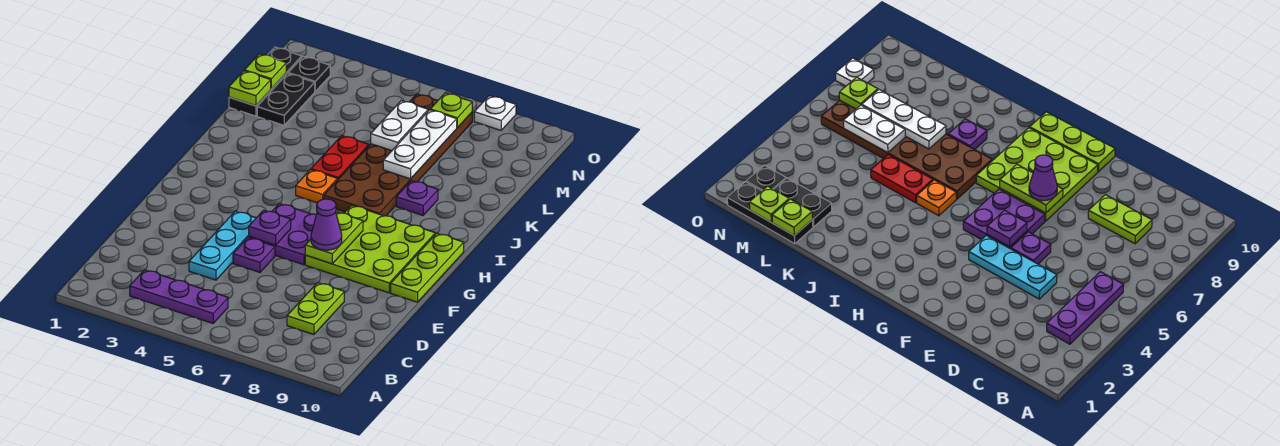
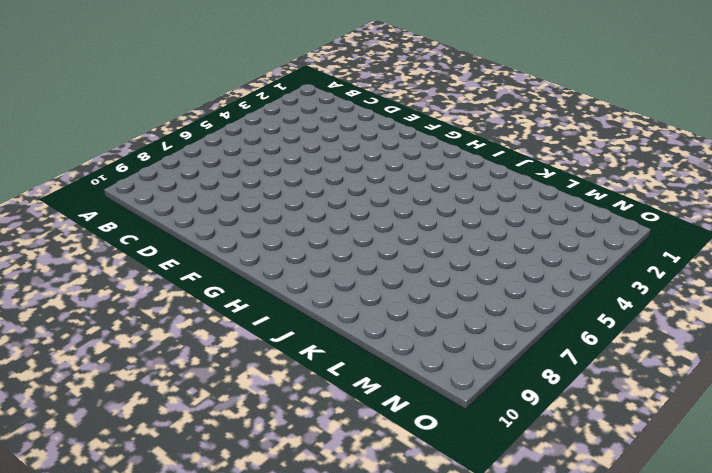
none -> purple 1x3 plate [130,270,228,323]
none -> lime 1x2 plate [287,283,344,335]
none -> cyan 1x3 plate [189,211,256,280]

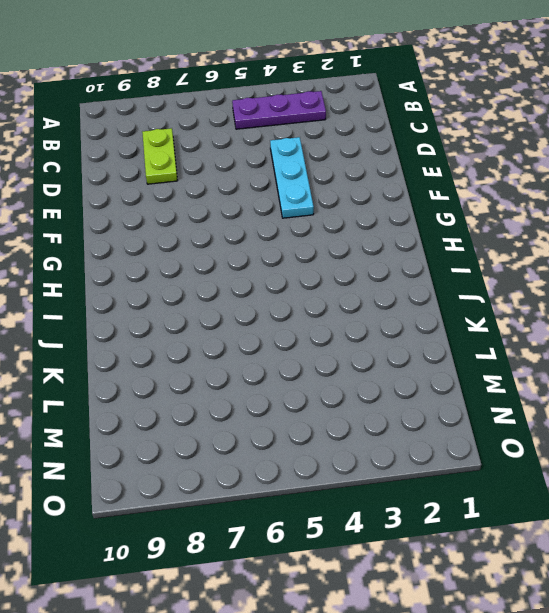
none -> purple 1x1 plate [233,238,275,272]
none -> purple 2x2 plate [249,203,316,265]
none -> lime 3x3 plate [305,205,435,293]

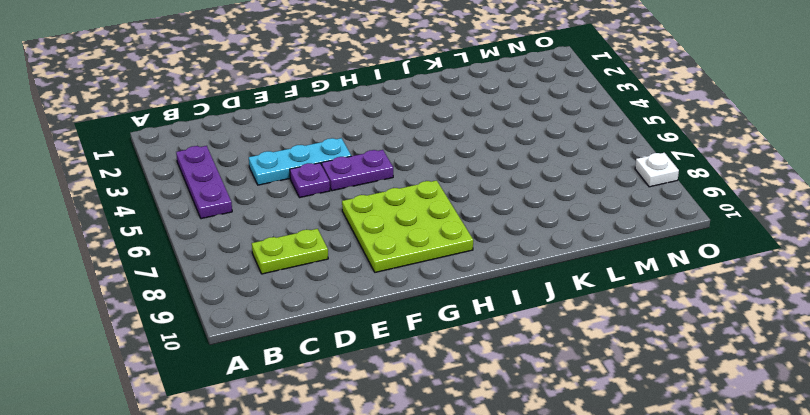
purple 1x2 plate [322,150,393,191] -> purple 2x2 plate [249,203,316,265]
none -> lime 1x3 plate [391,233,464,302]
none -> orange 1x1 plate [296,170,337,203]
none -> brown 2x6 plate [324,94,472,216]

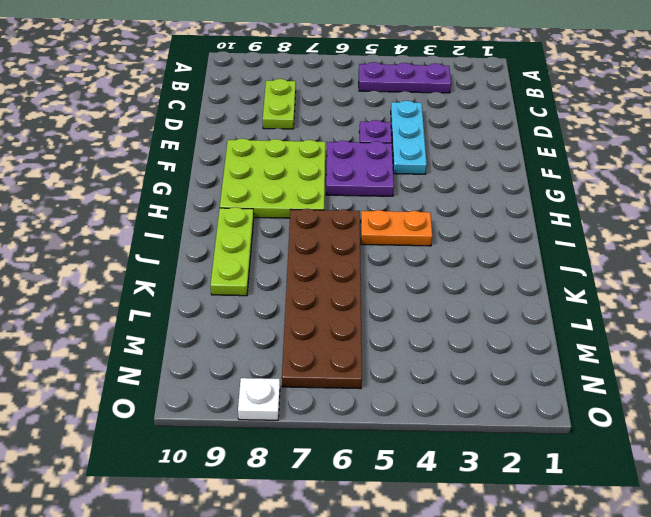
orange 1x2 plate [361,210,432,246] -> orange 1x1 plate [296,170,337,203]
lime 1x3 plate [210,207,254,296] -> lime 1x3 plate moved to [391,233,464,302]
none -> red 1x2 plate [311,136,369,180]
none -> purple 1x1 plate [396,181,438,215]
none -> black 1x3 plate [229,47,302,116]

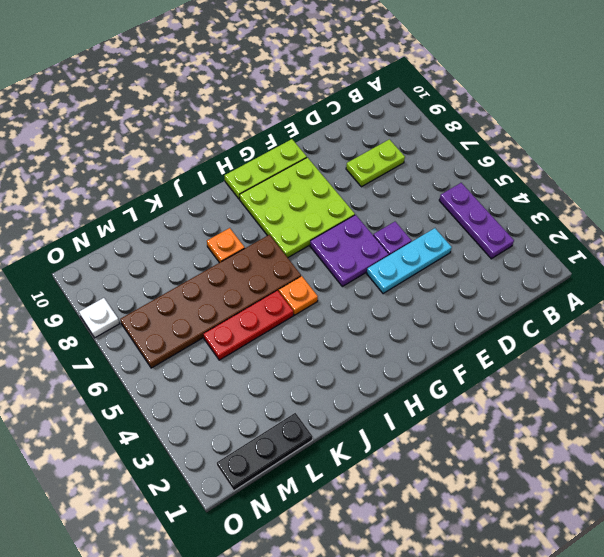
red 1x3 plate [203,290,293,360] -> red 1x2 plate [311,136,369,180]
orange 1x1 plate [207,228,245,263] -> purple 1x1 plate [396,181,438,215]
none -> black 1x2 plate [257,74,315,125]
none -> black 1x1 plate [288,56,330,91]
none -> purple 1x1 plate [249,210,291,245]

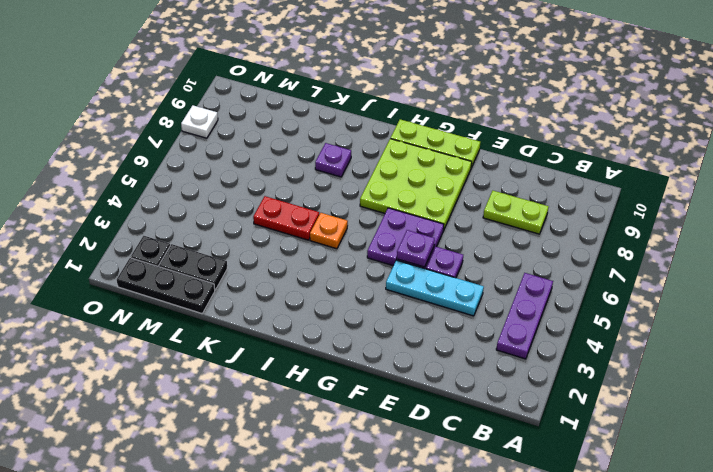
none -> brown 2x6 plate [324,94,472,216]
none -> lime 1x2 plate [305,212,363,264]
none -> white 1x3 plate [383,110,457,179]

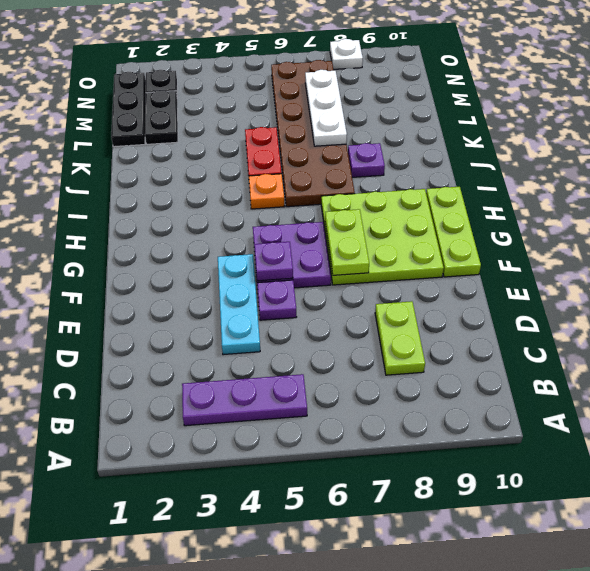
none -> lime 1x1 plate [229,71,271,106]
none -> white 1x2 plate [371,101,428,151]
none -> lime 1x1 plate [244,54,286,89]

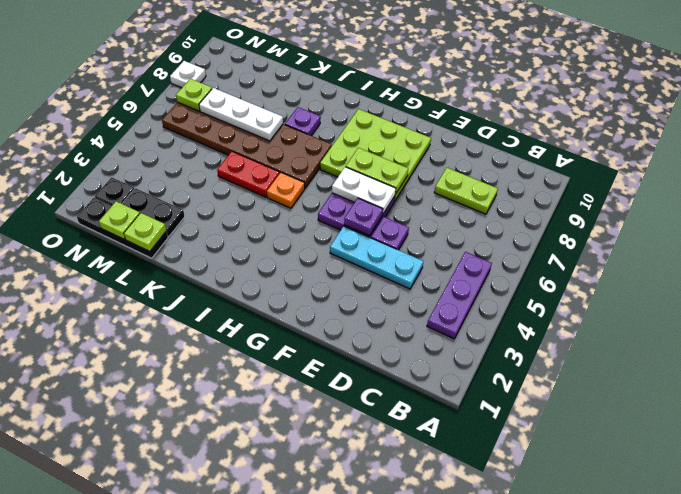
white 1x2 plate [332,167,396,215] -> white 1x2 plate moved to [371,101,428,151]
none -> lime 1x3 plate [391,233,464,302]
none -> purple 1x1 cone [311,199,342,250]

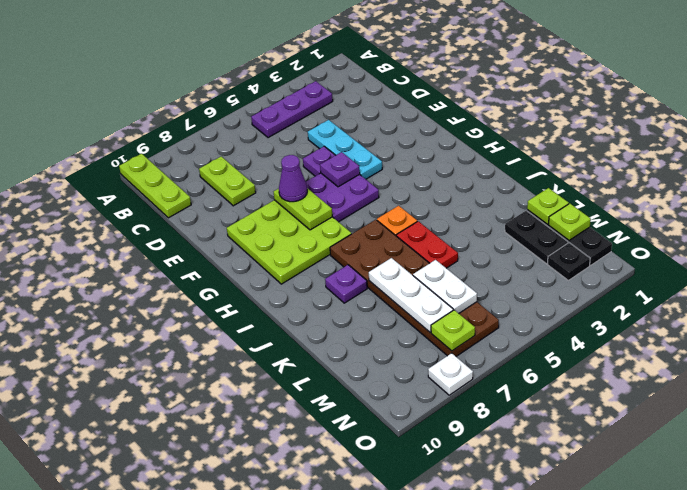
lime 1x3 plate [119,154,191,218] -> lime 1x3 plate moved to [391,233,464,302]

